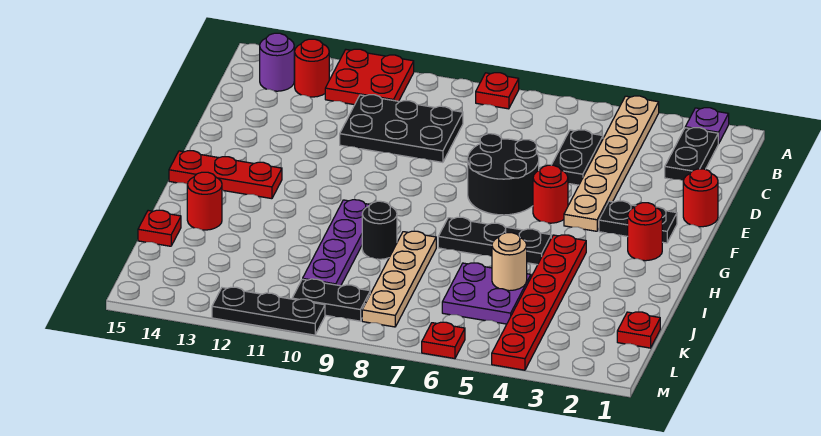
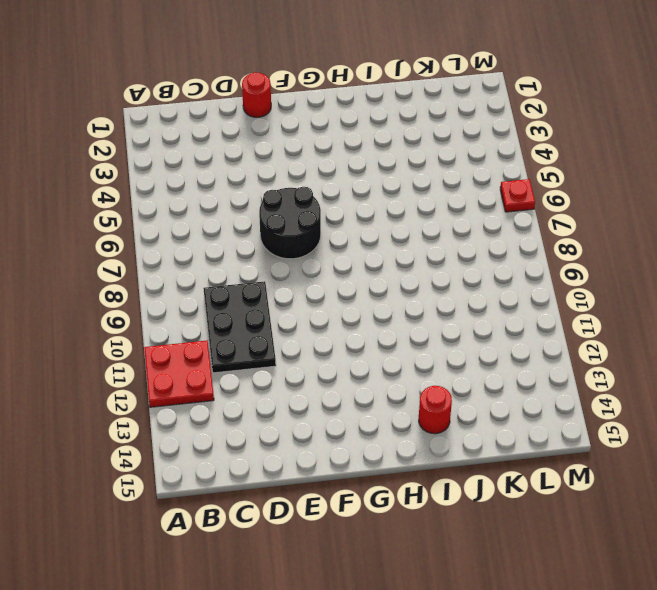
none -> purple 1x1 plate [685,108,729,144]
none -> tan 1x6 plate [564,96,659,231]
none -> red 1x1 plate [476,73,519,109]

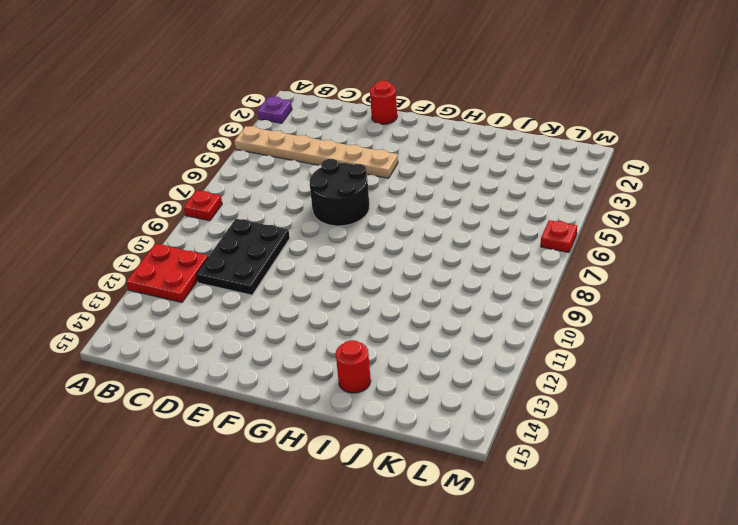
none -> black 1x2 plate [665,128,718,181]
none -> red 1x1 round brick [294,39,329,97]
none -> purple 1x1 round brick [260,33,294,91]

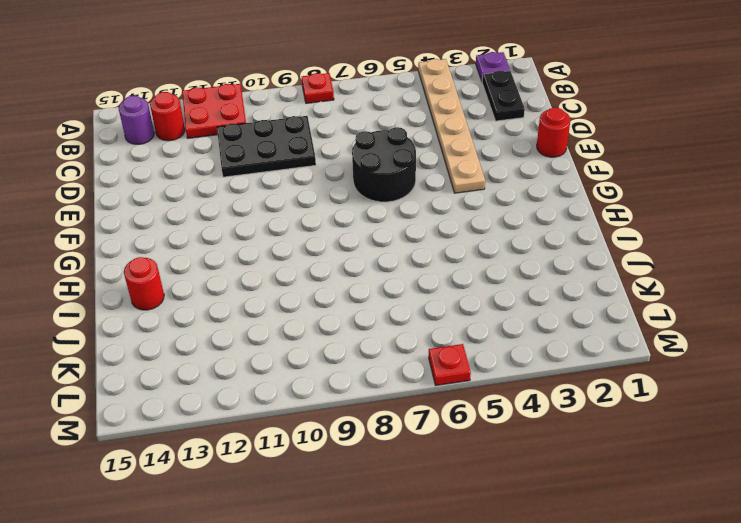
none -> black 1x2 plate [552,130,603,185]
none -> black 1x2 plate [599,201,677,243]
none -> red 1x1 round brick [533,165,568,223]

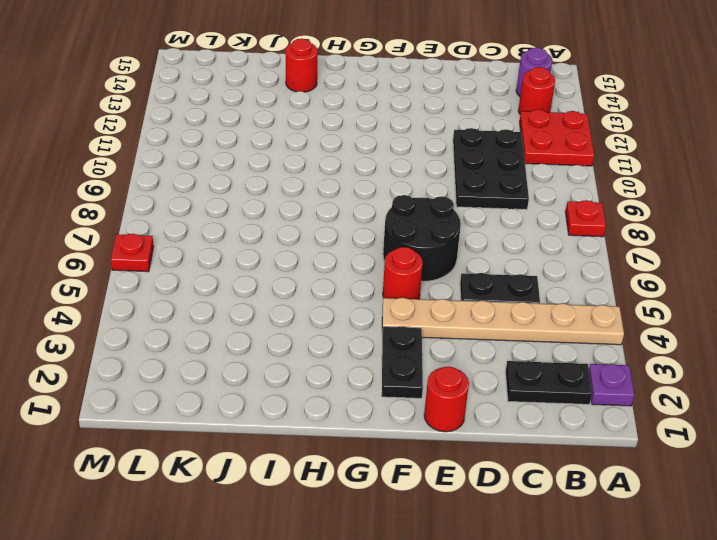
none -> red 1x1 round brick [628,203,662,261]
none -> red 1x3 plate [169,151,282,199]
none -> red 1x6 plate [492,235,586,370]

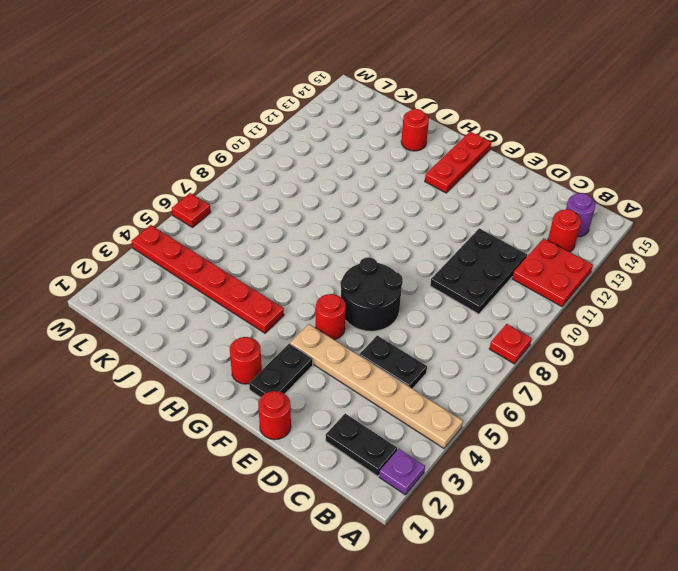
none -> black 1x3 plate [438,217,551,265]
none -> purple 1x4 plate [303,200,370,286]
none -> tan 1x4 plate [362,231,436,327]

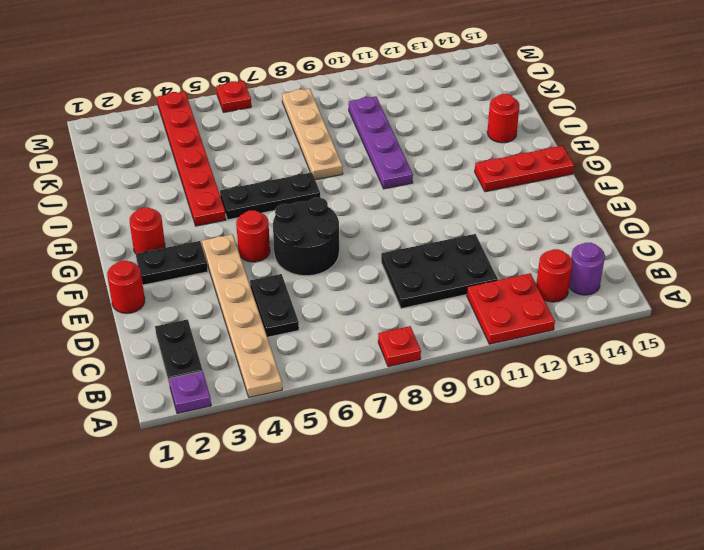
none -> black 1x1 round brick [362,201,397,259]
none -> purple 2x2 plate [442,263,531,324]
none -> red 1x1 plate [138,210,181,246]

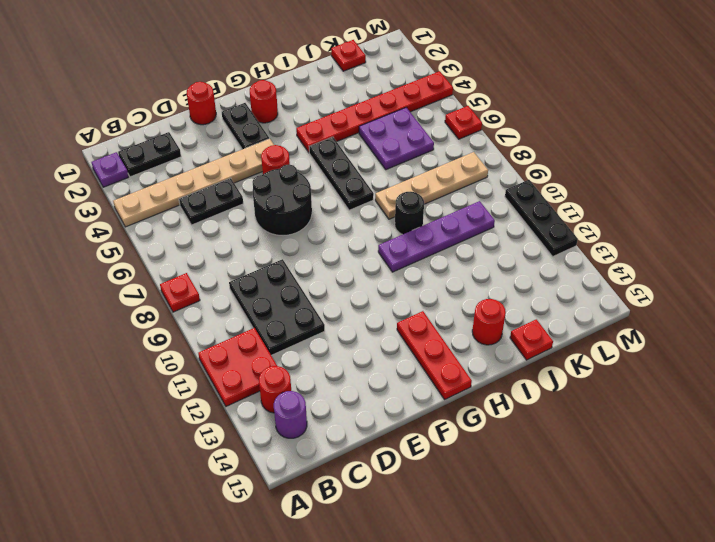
none -> black 1x2 plate [292,279,370,321]
none -> tan 1x1 round brick [492,233,527,291]

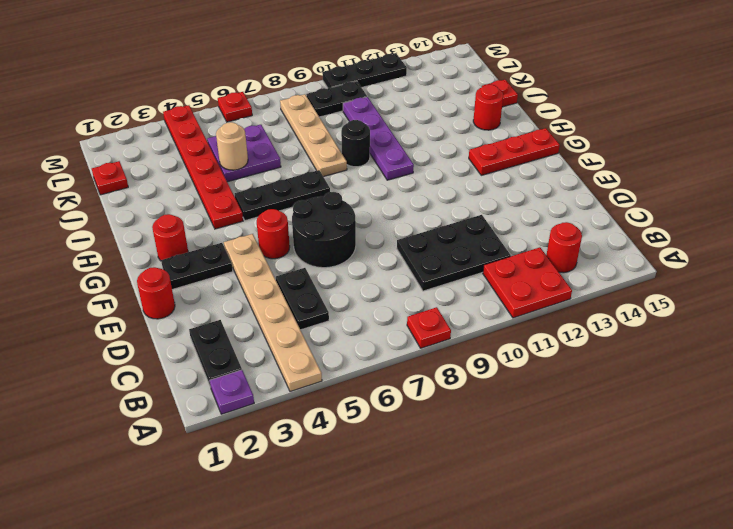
none -> purple 1x1 round brick [260,33,294,91]

